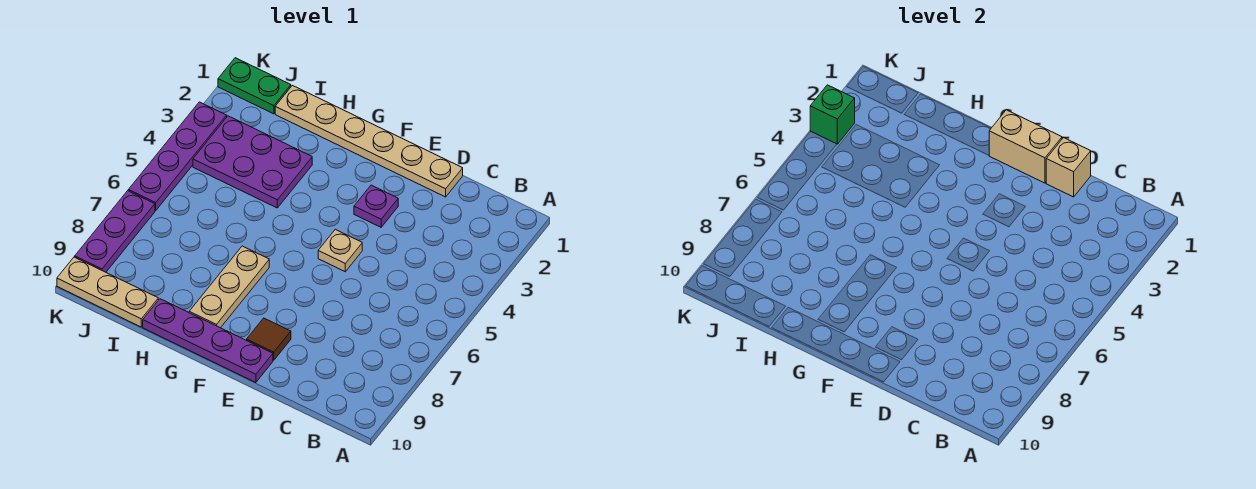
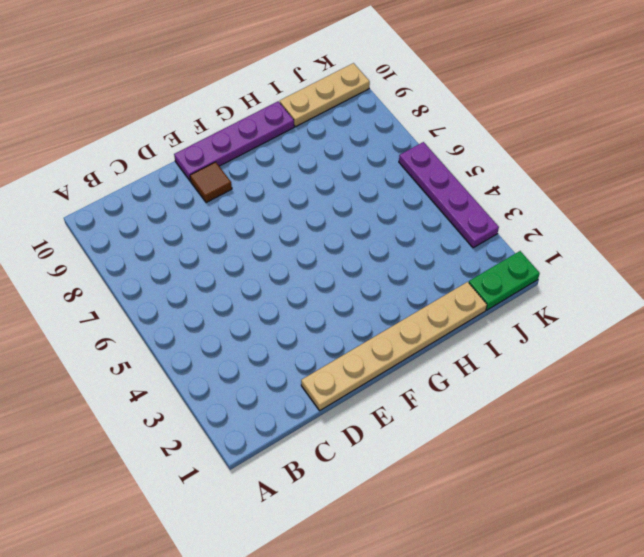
none -> purple 1x1 plate [354,185,398,227]
none -> tan 1x1 plate [318,229,362,272]
none -> tan 1x3 plate [189,246,269,328]

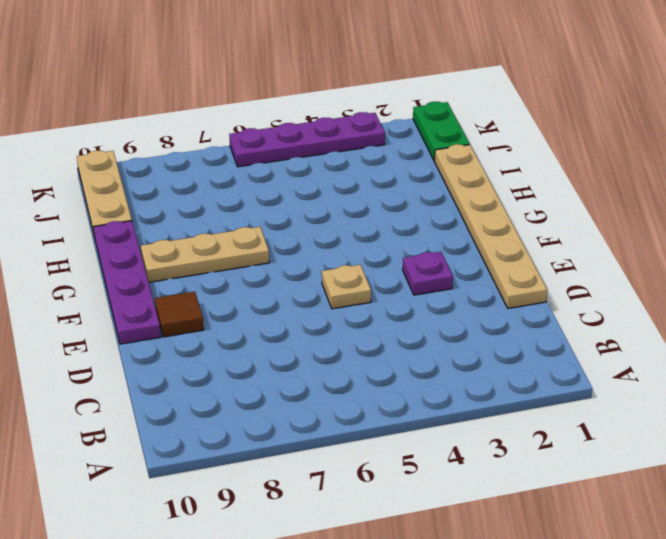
none -> purple 2x3 plate [193,116,312,208]
none -> purple 1x3 plate [75,191,155,272]
none -> tan 1x1 brick [1046,138,1091,197]

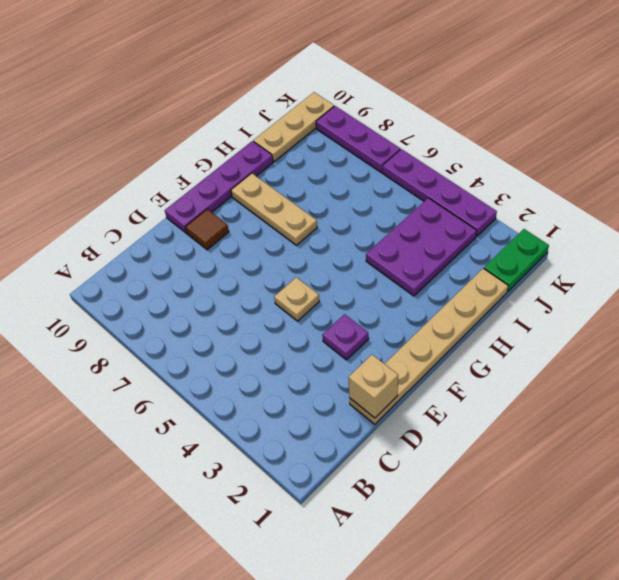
none -> tan 1x2 brick [989,110,1062,183]
none -> green 1x1 brick [810,85,855,144]

